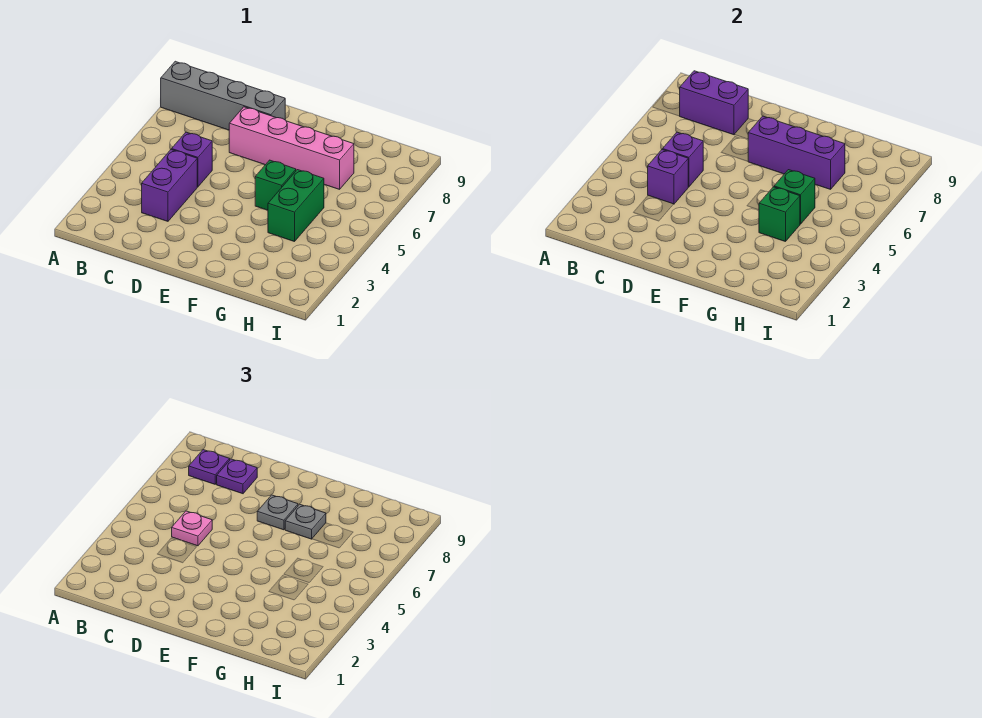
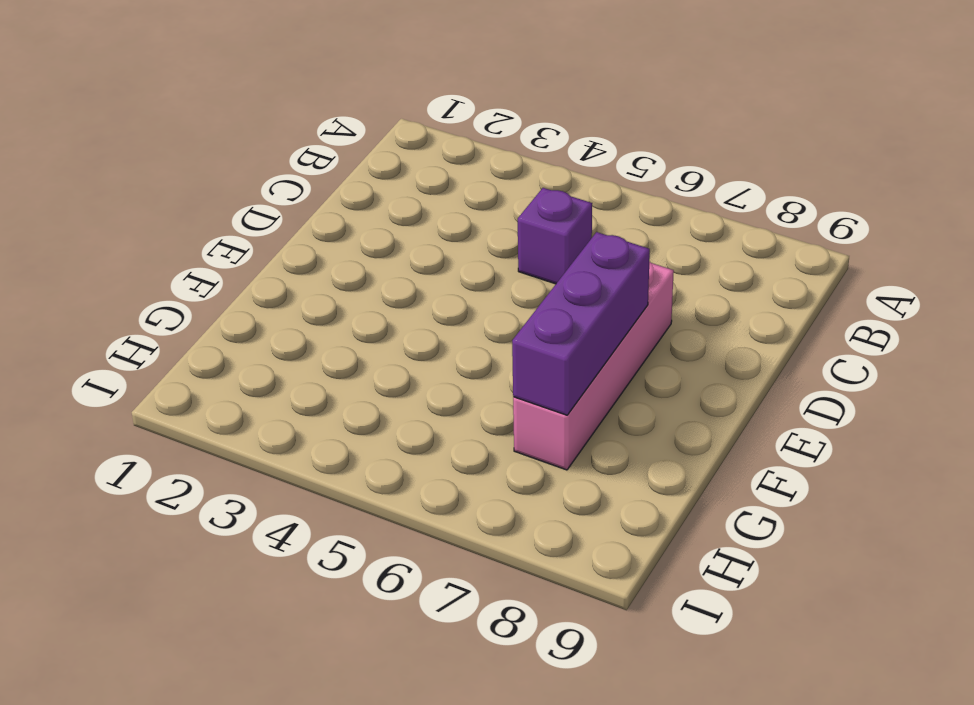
none -> grey 1x4 brick [161,61,285,130]
none -> purple 1x2 brick [142,150,197,221]
none -> green 1x1 brick [255,160,296,210]

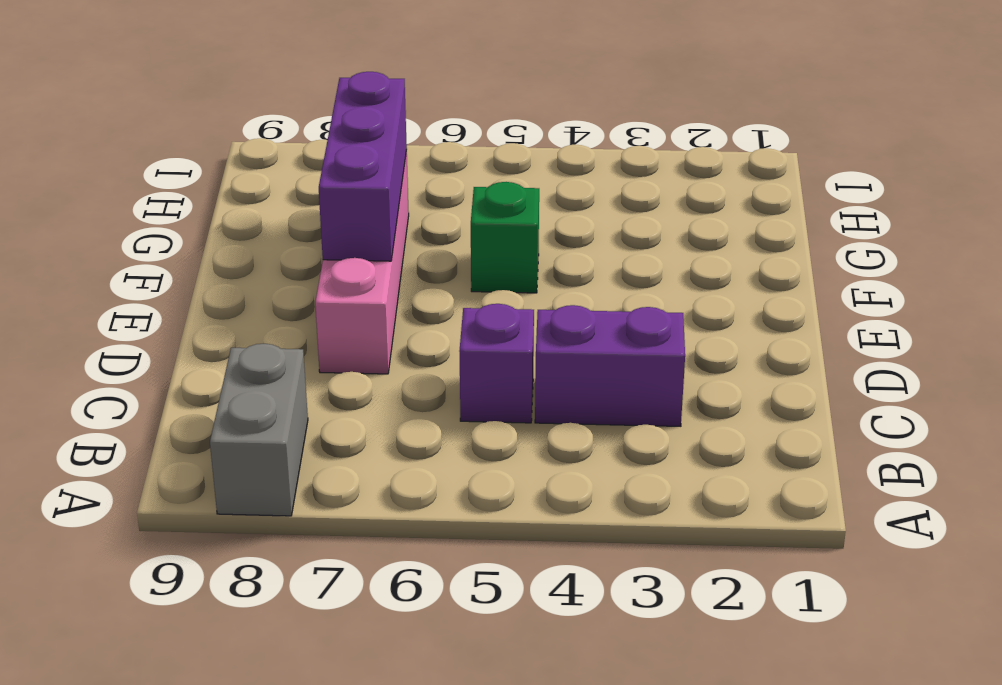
grey 1x2 brick [210,344,308,516] -> grey 1x4 brick [161,61,285,130]
none -> green 1x2 brick [268,170,324,242]
none -> purple 1x2 brick [680,71,748,135]
none -> purple 1x1 brick [648,150,688,204]

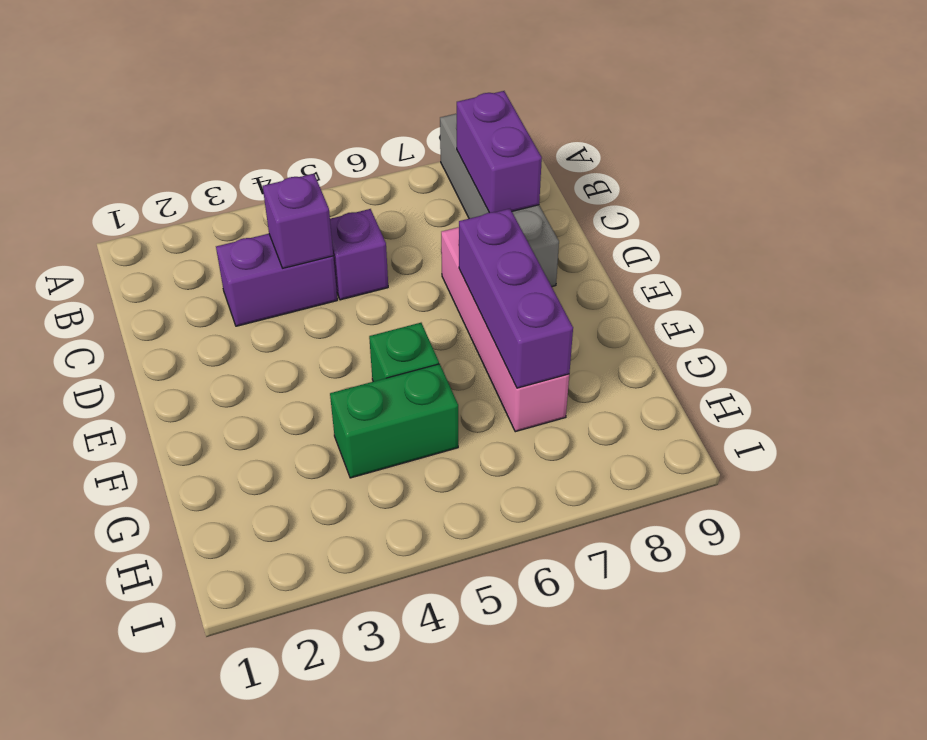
none -> purple 1x1 brick [663,132,703,187]
none -> green 1x1 brick [759,187,800,242]
none -> green 1x1 brick [774,170,815,224]

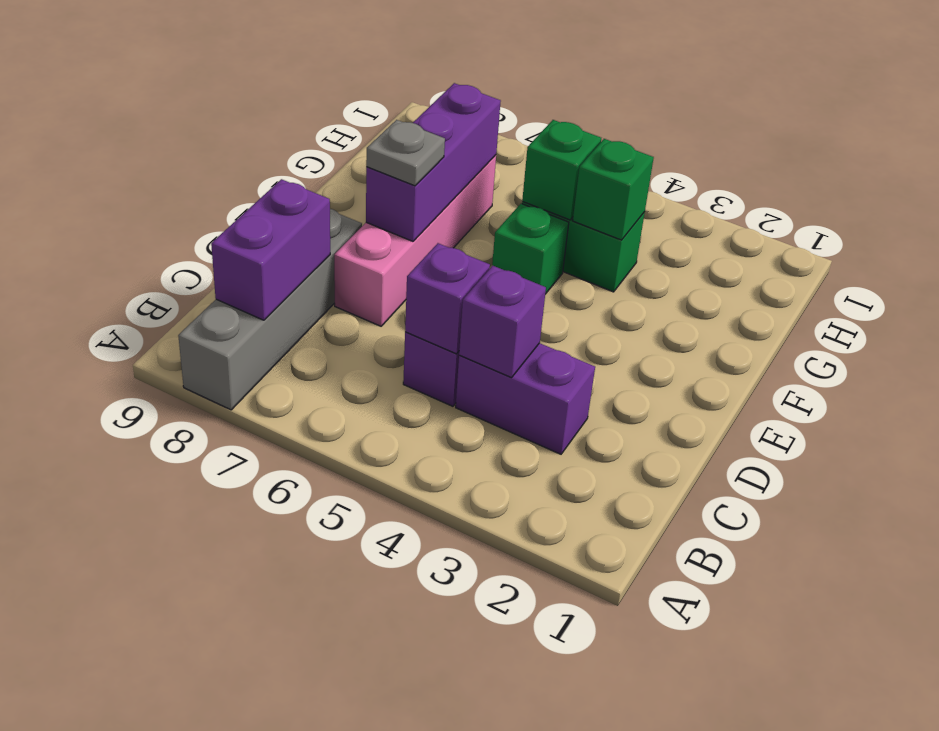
none -> purple 1x1 plate [189,450,230,484]
none -> pink 1x1 plate [172,511,212,546]
none -> purple 1x1 plate [216,459,257,494]

